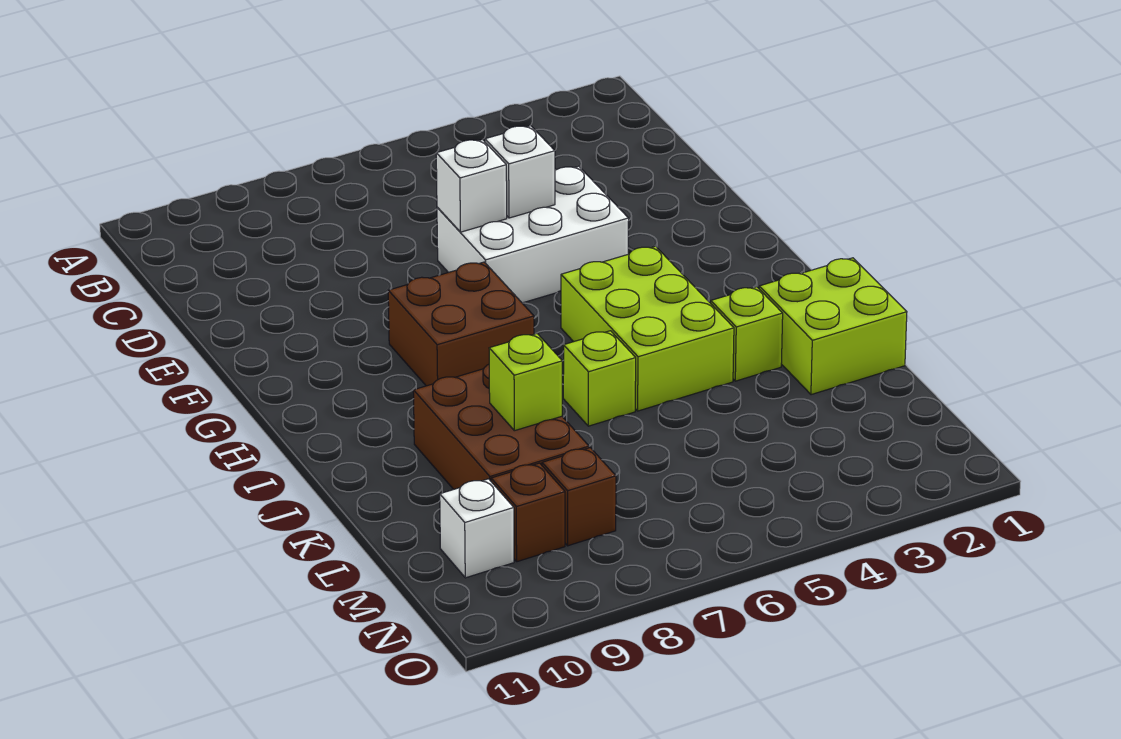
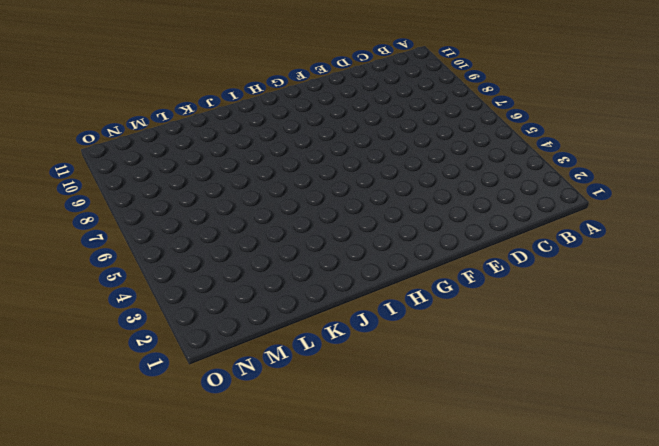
none -> white 2x3 brick [437,166,629,303]
none -> brown 2x2 brick [388,262,534,386]
none -> lime 2x3 brick [561,246,734,411]

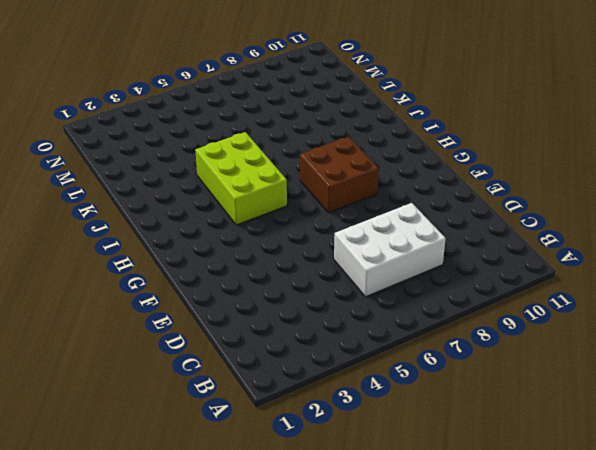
white 2x3 brick [334,203,446,297] -> white 2x3 brick moved to [437,166,629,303]
none -> lime 2x2 brick [759,258,907,395]
none -> lime 1x1 brick [711,287,783,381]
none -> lime 1x1 brick [563,331,636,426]

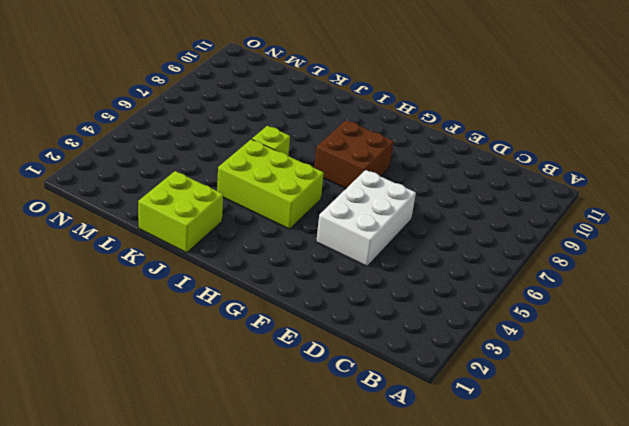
none -> lime 1x1 brick [711,287,783,381]
none -> brown 2x3 brick [413,364,589,489]
none -> brown 1x1 brick [542,448,616,546]

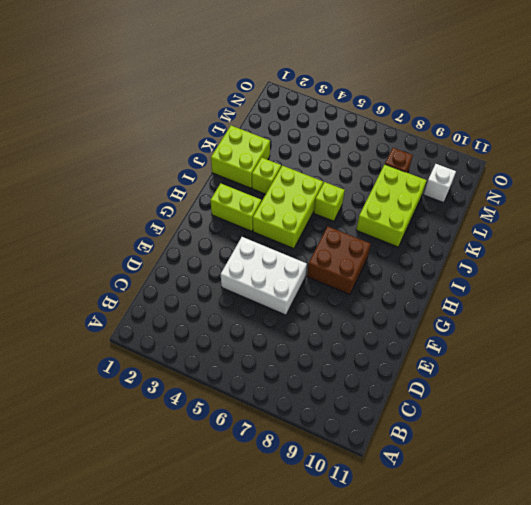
lime 1x2 brick [210,183,261,231] -> none
lime 2x3 brick [356,164,427,247] -> brown 2x3 brick [413,364,589,489]
none -> brown 1x1 brick [491,463,565,562]
none -> white 1x1 brick [485,126,555,218]
none -> white 1x1 brick [436,139,507,232]

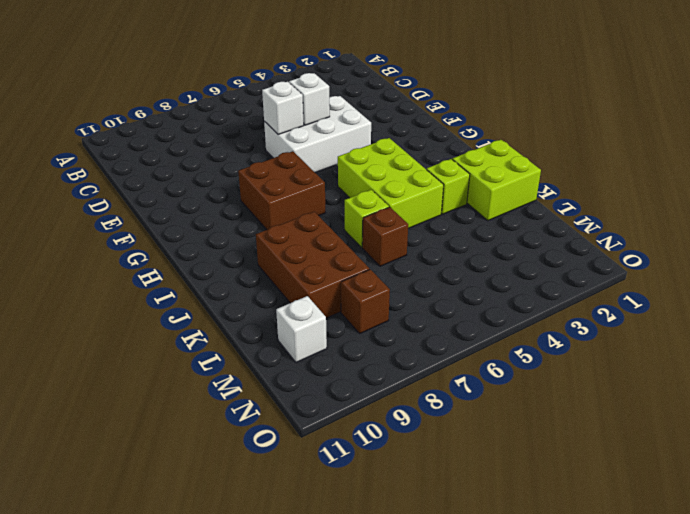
brown 1x1 brick [362,207,408,266] -> brown 1x1 brick moved to [491,463,565,562]
none -> lime 1x1 brick [489,334,562,431]

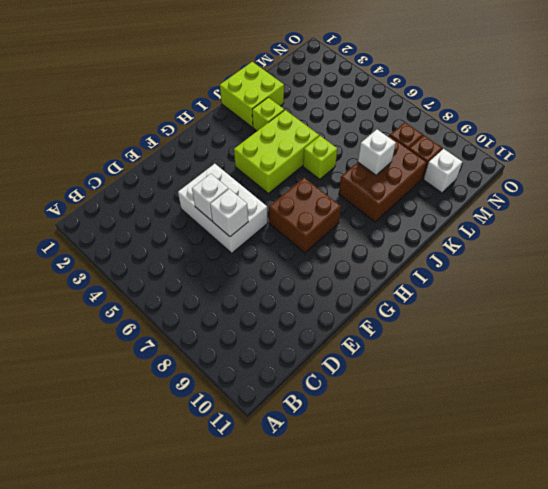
white 1x1 brick [358,130,396,175] -> lime 1x1 brick [489,334,562,431]

